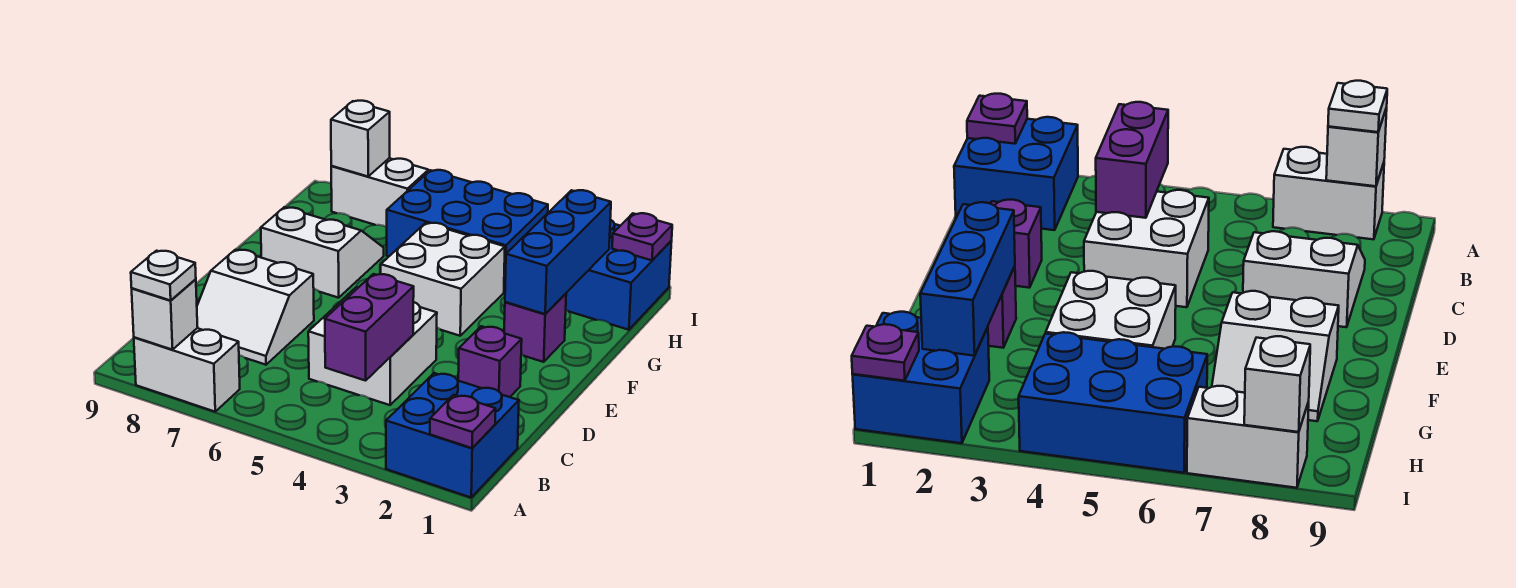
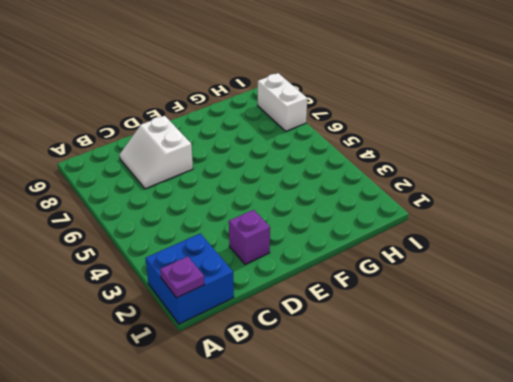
none -> white 1x2 brick [134,328,240,412]
none -> white 2x2 brick [308,287,437,405]
none -> purple 1x1 brick [504,294,566,362]

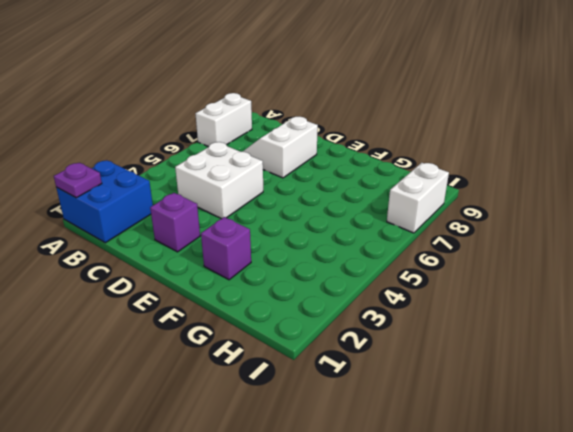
none -> white 2x2 brick [381,223,505,336]
none -> white 2x2 slope [261,207,384,298]
none -> blue 2x2 brick [566,220,672,330]

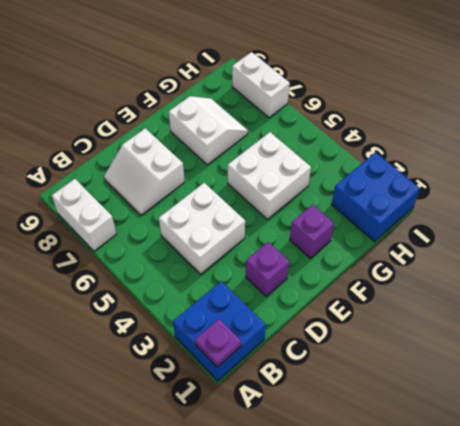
none -> blue 2x3 brick [387,170,548,292]
none -> white 1x1 brick [132,279,198,350]
none -> purple 1x2 brick [325,274,414,381]

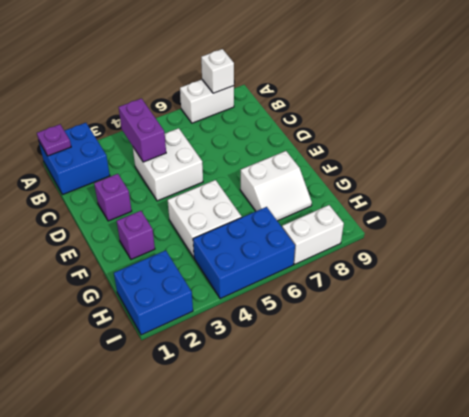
none -> white 2x2 slope [197,250,314,365]
none -> blue 1x3 brick [505,190,611,314]
none -> purple 1x1 plate [612,213,672,260]

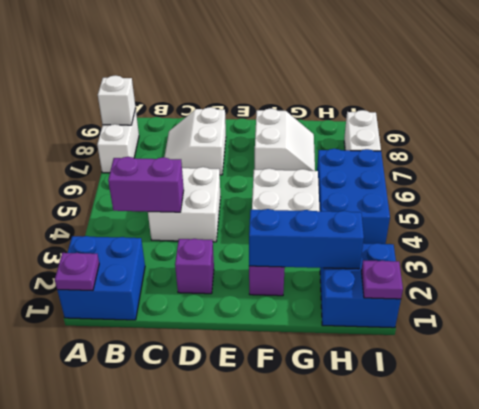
none -> white 1x1 brick [331,101,390,176]
none -> white 1x1 plate [131,251,196,300]

